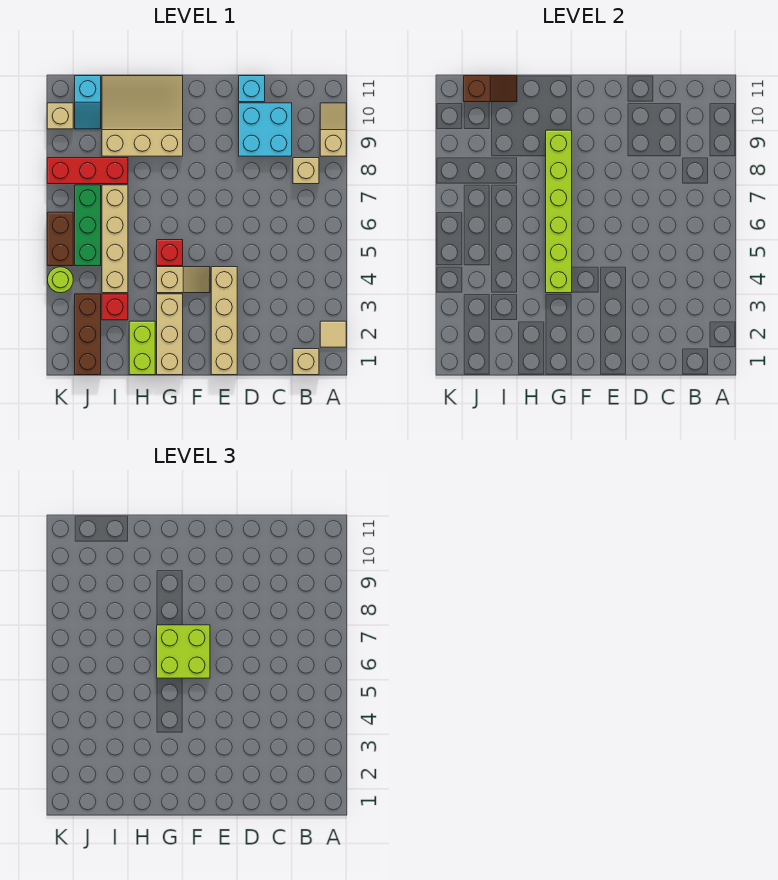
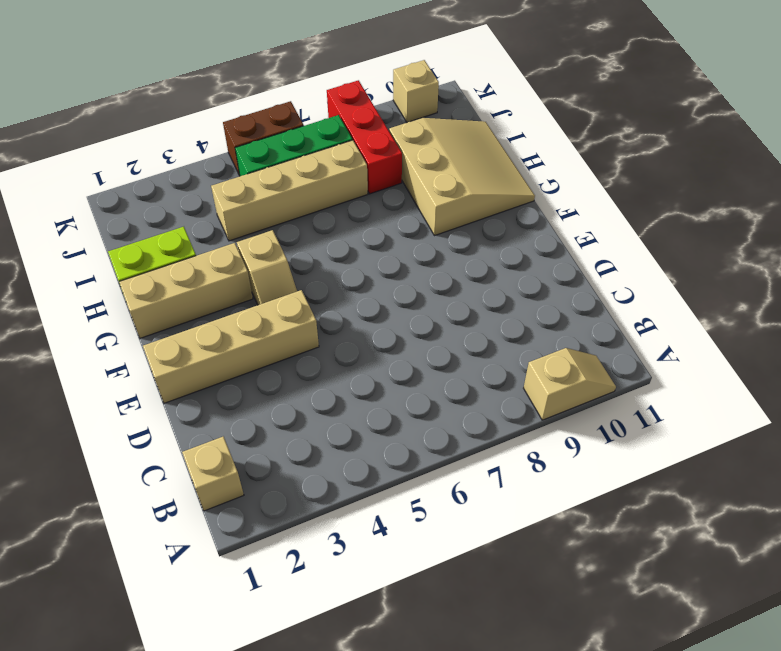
none -> tan 1x1 tile [320,321,346,347]
none -> tan 1x1 brick [293,158,319,184]
none -> cyan 2x2 brick [239,103,292,156]

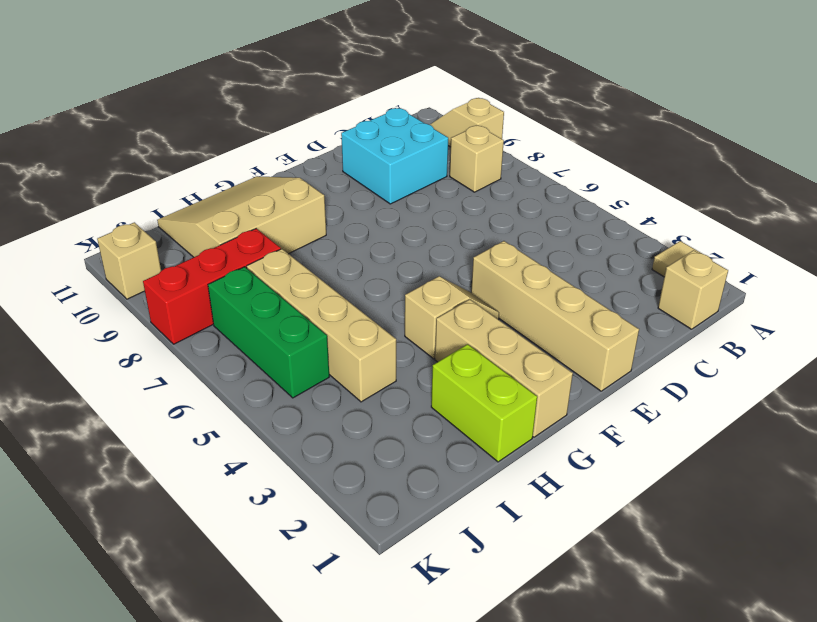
none -> cyan 1x1 brick [239,76,265,102]
none -> red 1x1 brick [157,240,183,266]
none -> red 1x1 brick [102,294,128,320]

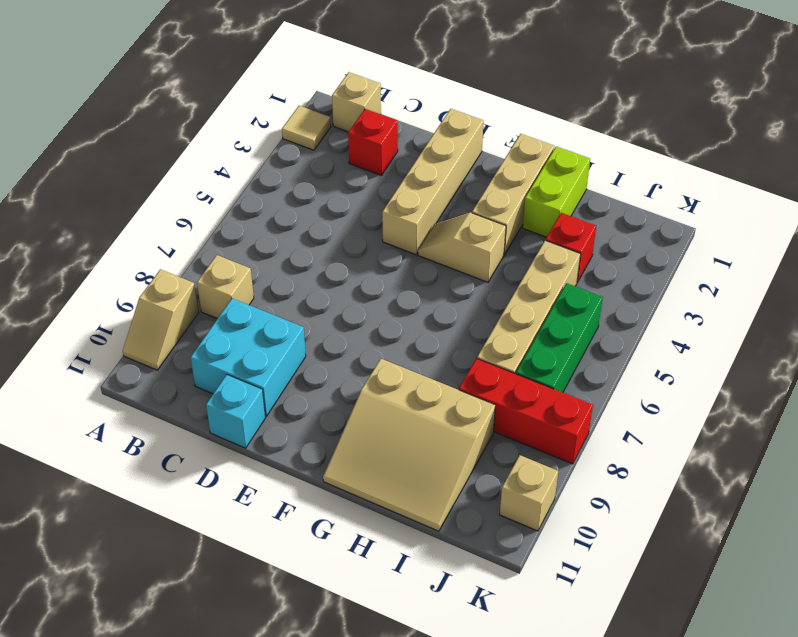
red 1x1 brick [348,109,398,175] -> red 1x1 brick moved to [157,240,183,266]
none -> brown 1x3 brick [75,294,101,375]
none -> cyan 1x2 slope [75,76,101,129]
none -> lime 1x1 round brick [48,267,73,293]

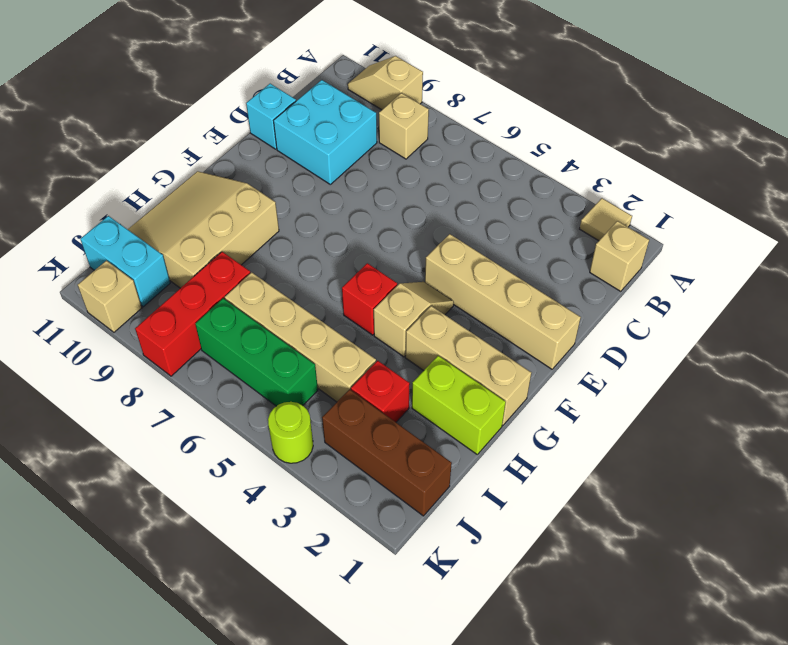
cyan 1x2 brick [80,216,170,307] -> cyan 1x2 slope [75,76,101,129]
none -> brown 1x2 brick [47,212,73,266]
none -> lime 1x6 brick [546,130,572,293]
none -> brown 1x2 slope [464,76,517,102]

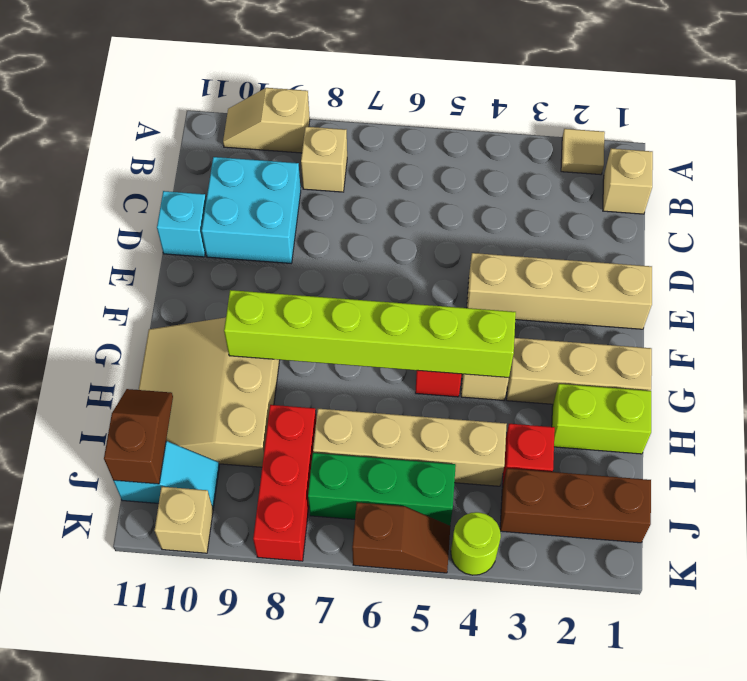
brown 1x2 slope [352,502,450,573] -> brown 1x2 brick [47,212,73,266]
none -> lime 2x2 brick [157,625,210,678]

